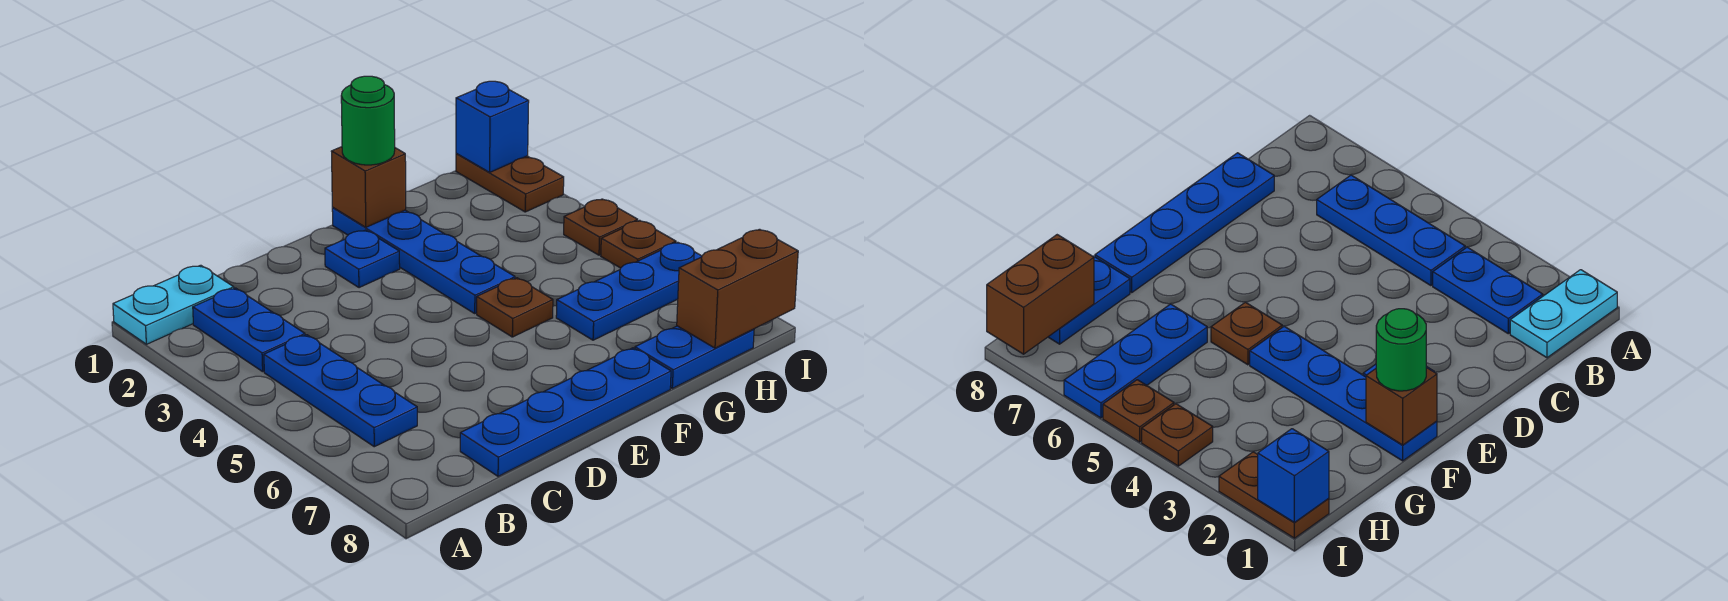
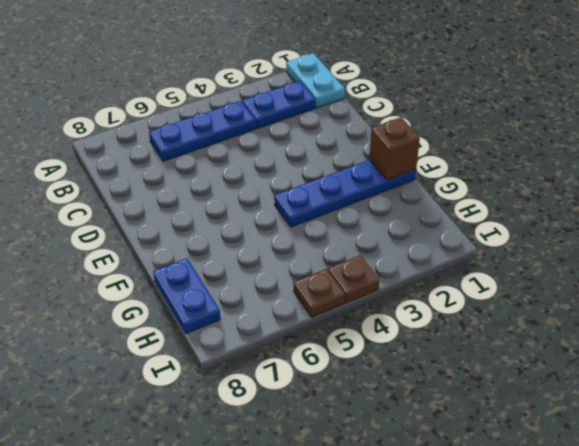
none -> blue 1x4 plate [460,348,671,476]
none -> blue 1x1 plate [325,230,400,288]
none -> brown 1x1 plate [477,278,553,337]

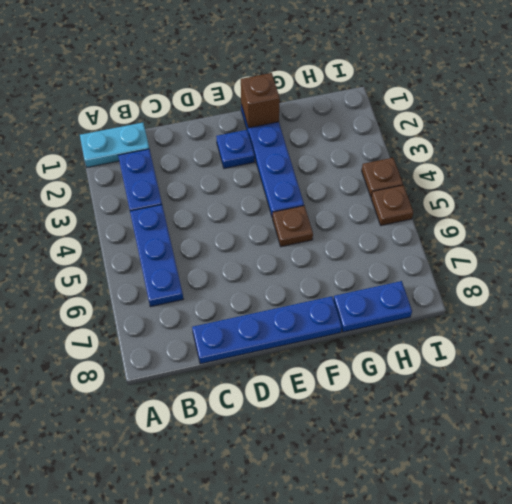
none -> blue 1x3 plate [556,242,702,340]
none -> brown 1x2 plate [456,154,564,212]
none -> brown 1x2 brick [677,229,798,348]

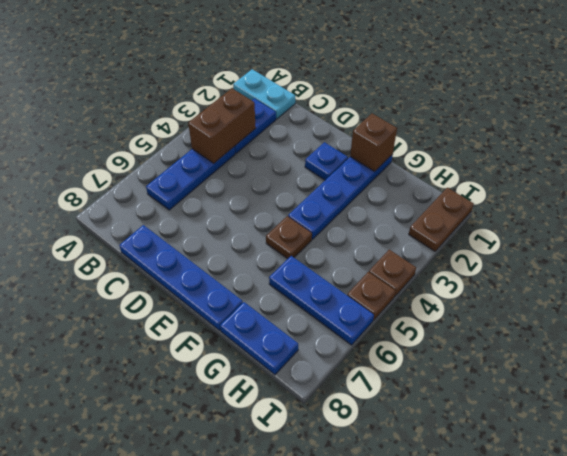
brown 1x2 brick [188,88,256,163] -> brown 1x2 brick turned to [677,229,798,348]
none -> blue 1x1 brick [456,81,529,172]
none -> green 1x1 round brick [341,76,395,165]

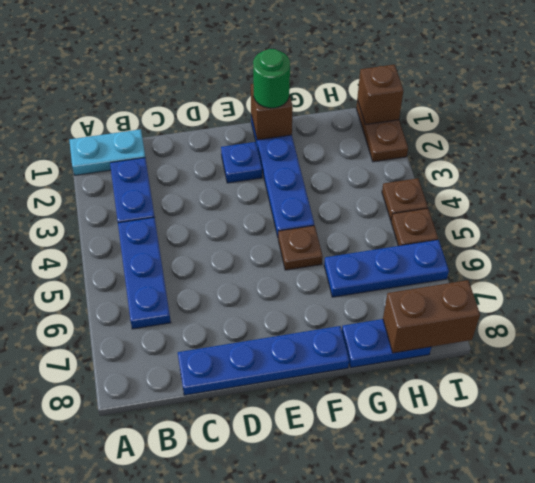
brown 1x1 brick [357,65,403,124] -> blue 1x1 brick [456,81,529,172]

